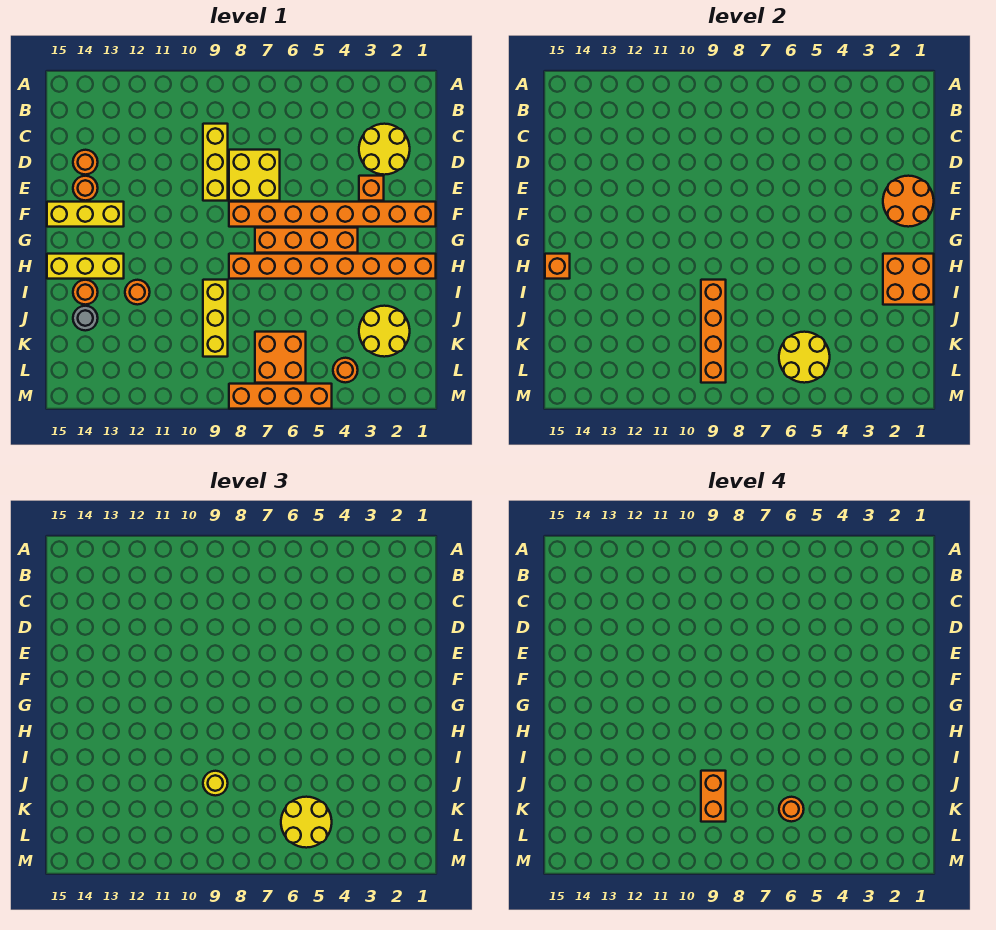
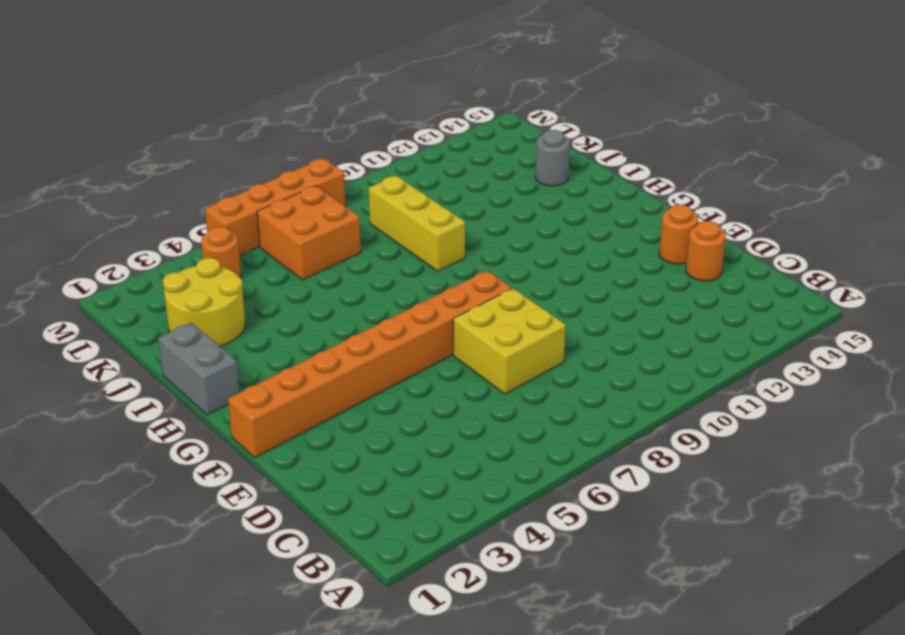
grey 1x2 brick [158,323,239,415] -> orange 1x8 brick [229,254,436,279]
none -> yellow 2x2 round brick [359,124,410,175]
none -> yellow 1x3 brick [203,124,228,201]
none -> orange 1x1 brick [359,176,384,201]

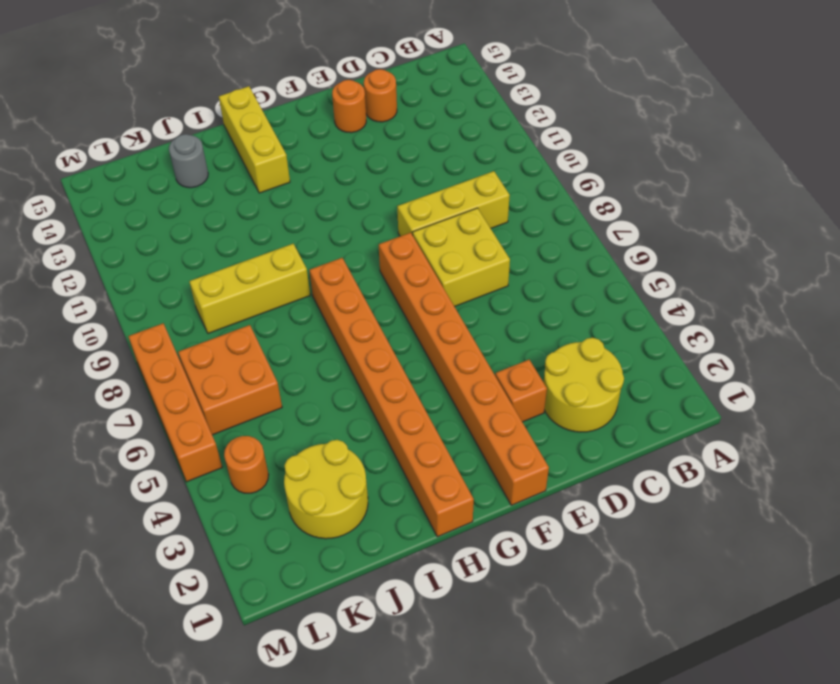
none -> yellow 1x3 brick [47,202,124,227]
none -> orange 1x4 brick [255,228,358,253]
none -> orange 1x1 round brick [125,280,150,305]

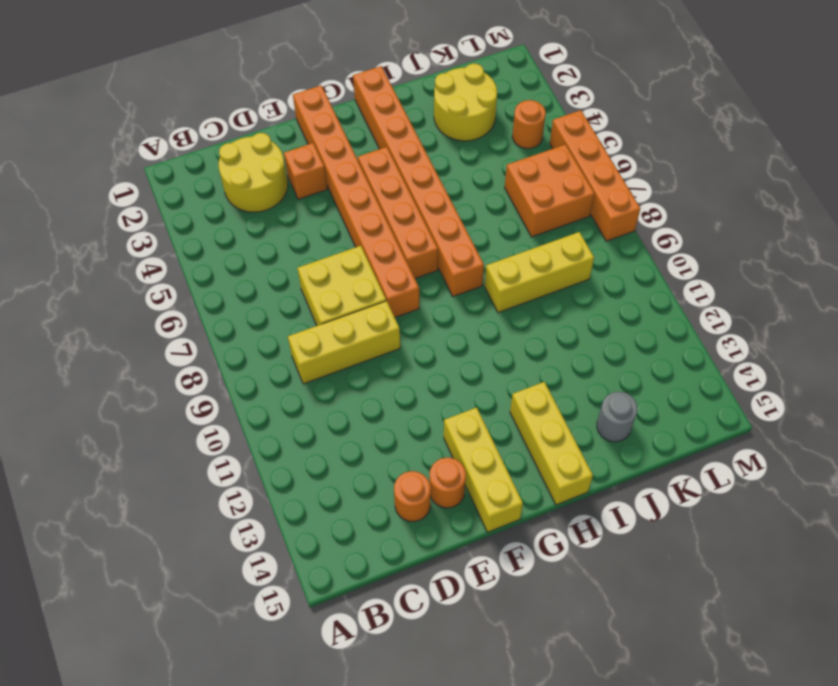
none -> orange 1x1 round brick [125,280,150,305]
none -> orange 1x1 round brick [73,280,98,305]
none -> orange 2x2 round brick [883,176,934,227]

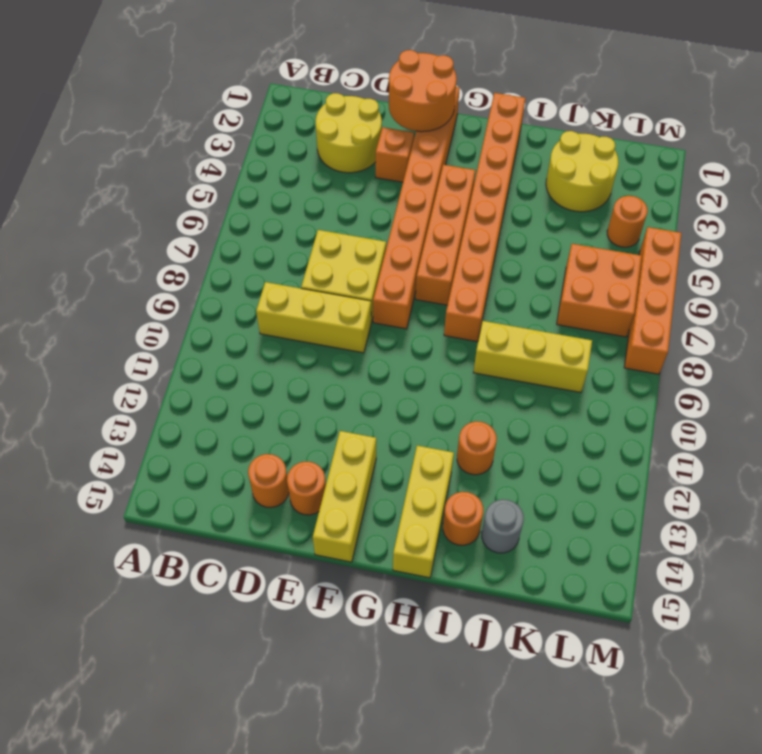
none -> orange 2x2 brick [883,254,934,305]
none -> orange 1x1 brick [545,254,570,279]
none -> orange 1x4 brick [701,280,726,383]

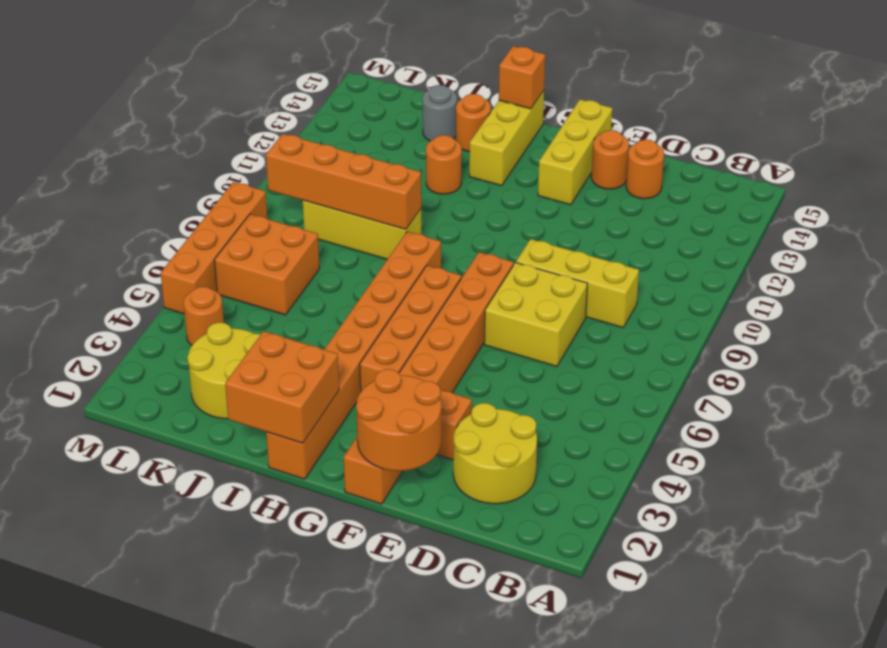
none -> yellow 2x2 round brick [779,332,830,383]
none -> yellow 1x1 round brick [203,771,228,796]
none -> yellow 2x2 round brick [281,797,332,848]

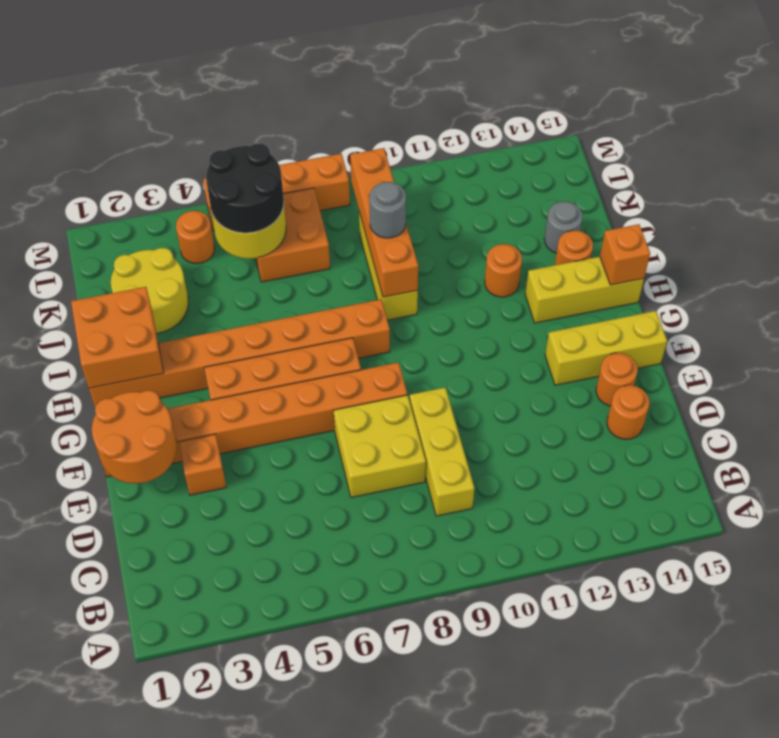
grey 1x1 round brick [369,182,406,238] -> yellow 1x1 round brick [203,771,228,796]
black 2x2 round brick [206,144,284,233] -> yellow 2x2 round brick [281,797,332,848]
none -> yellow 2x2 round brick [359,124,410,175]
none -> orange 1x2 brick [701,771,726,822]
none -> orange 1x1 round brick [779,797,804,822]

